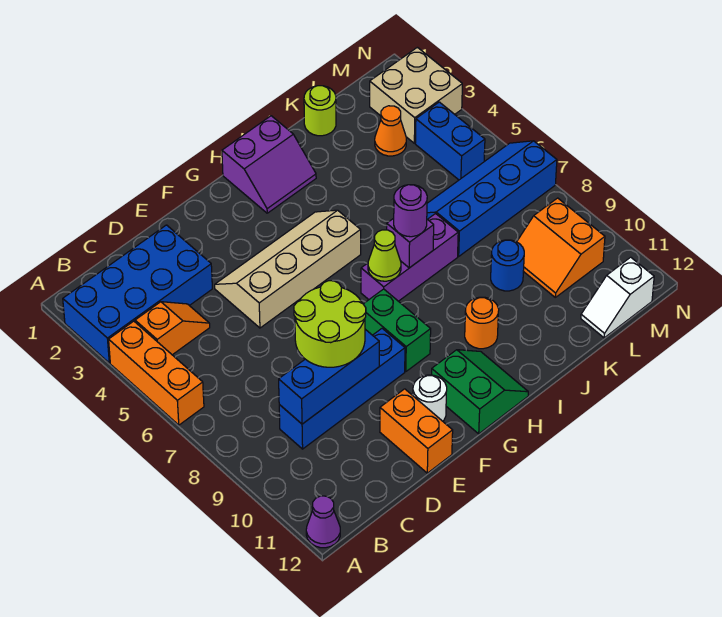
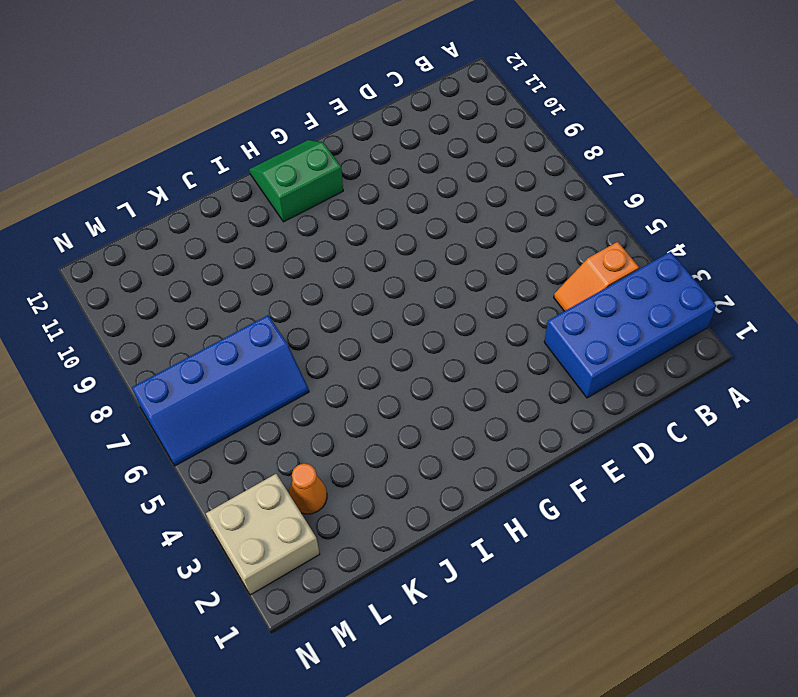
green 2x2 slope [249,140,343,222] -> green 2x2 slope turned to [432,350,528,434]
none -> orange 1x3 brick [109,321,204,425]
none -> purple 1x1 cone [306,496,340,548]
none -> blue 1x4 brick [279,329,405,449]

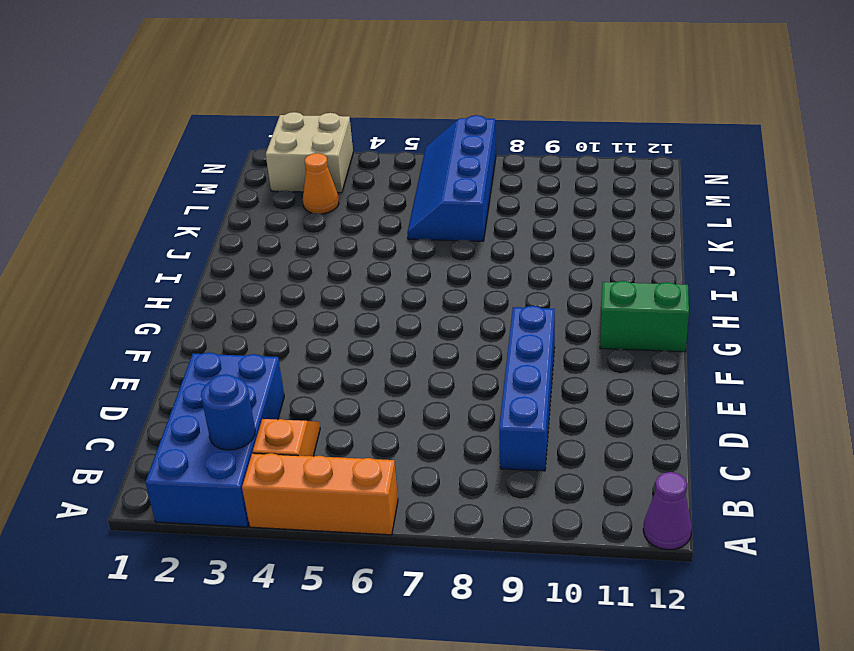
blue 1x1 round brick [201,374,255,450] -> blue 1x1 round brick moved to [491,240,524,291]
none -> tan 2x4 slope [215,210,361,328]
none -> orange 1x2 brick [380,389,453,473]
none -> white 1x1 round brick [413,375,447,421]

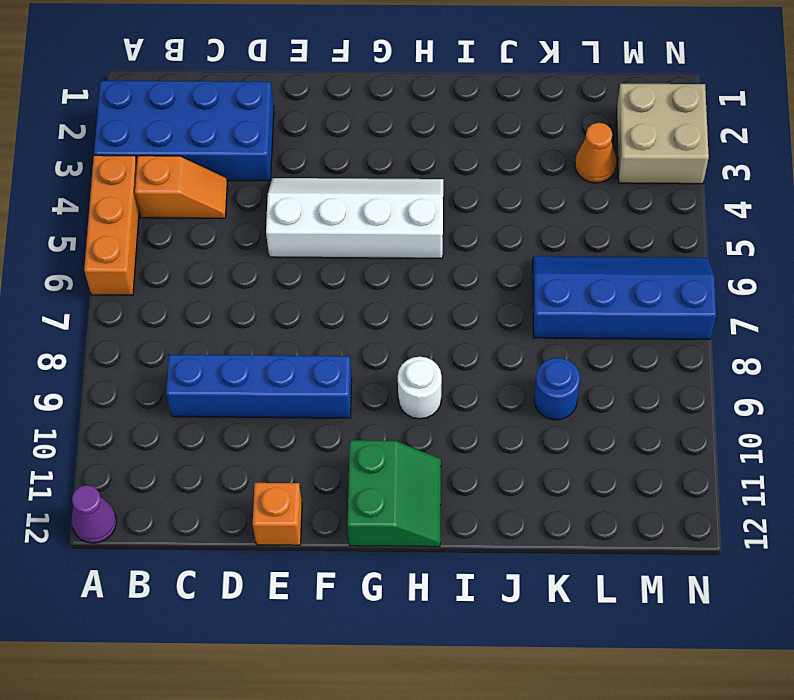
white 2x4 slope [266,178,443,258] -> tan 2x4 slope [215,210,361,328]
orange 1x1 brick [253,483,302,545] -> orange 1x2 brick [380,389,453,473]
white 1x1 round brick [398,357,442,419] -> white 1x1 round brick moved to [413,375,447,421]
none -> green 1x2 brick [364,289,431,372]
none -> purple 2x2 slope [222,116,316,213]
none -> purple 1x3 brick [361,214,458,301]

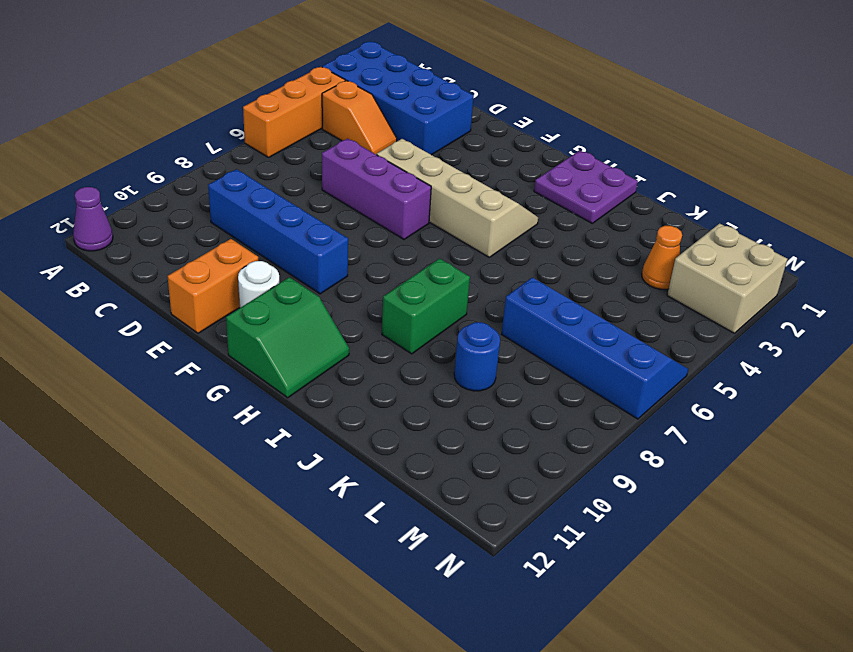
purple 1x3 brick [322,139,431,239] -> purple 1x3 brick moved to [361,214,458,301]
purple 2x2 plate [534,151,638,223] -> purple 2x2 slope [222,116,316,213]
green 1x2 brick [382,258,470,354] -> green 1x2 brick moved to [364,289,431,372]
none -> orange 1x1 round brick [465,297,499,349]
none -> lime 1x1 round brick [304,86,336,136]
none -> orange 2x2 slope [517,198,605,297]

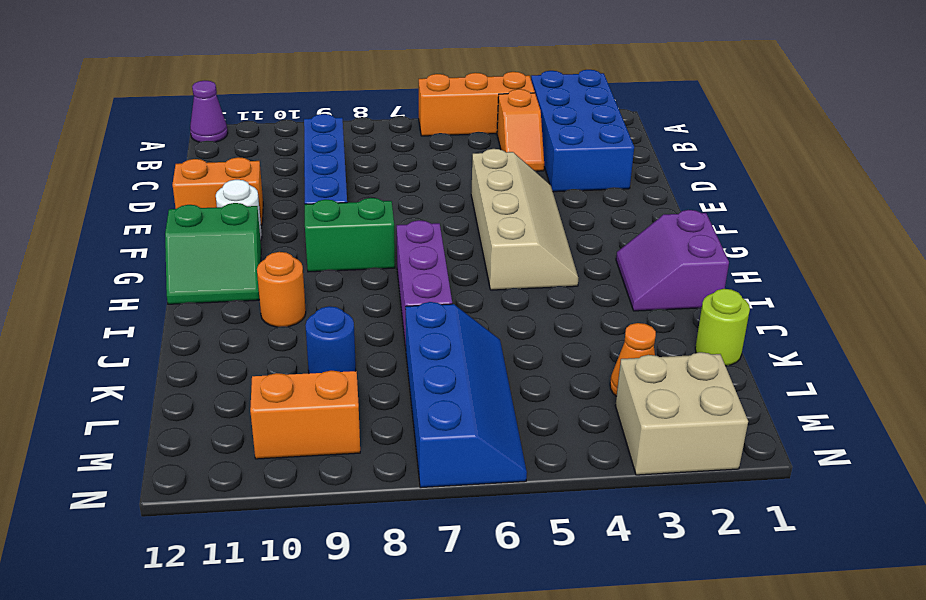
none -> white 1x2 slope [581,257,654,338]
none -> blue 1x2 brick [415,102,485,180]
none -> blue 1x3 brick [279,329,379,424]

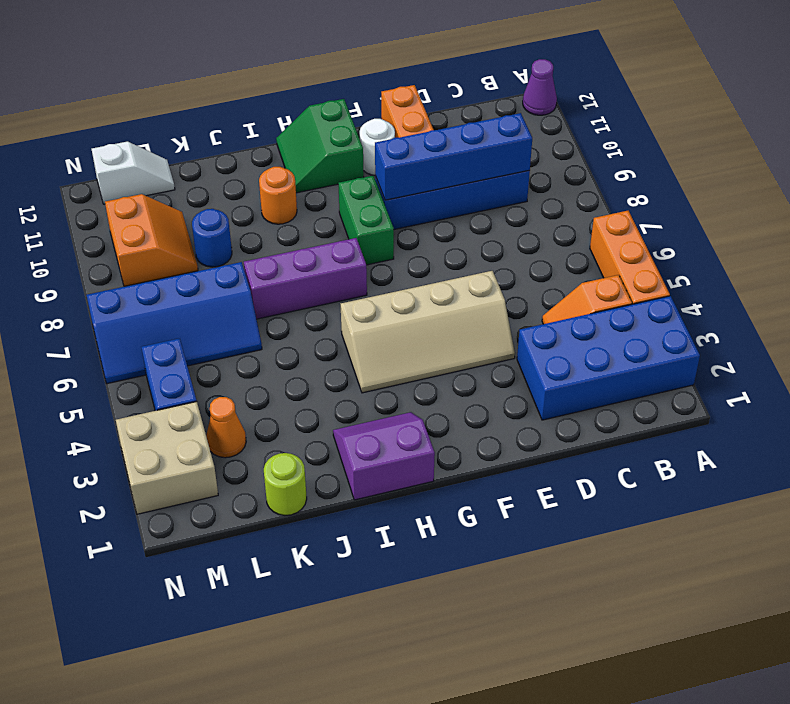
blue 1x4 brick [375,113,532,200] -> blue 1x3 brick [279,329,379,424]
none -> lime 1x1 cone [368,230,401,281]
none -> purple 1x1 brick [387,218,434,268]
none -> lime 2x2 round brick [294,281,366,367]

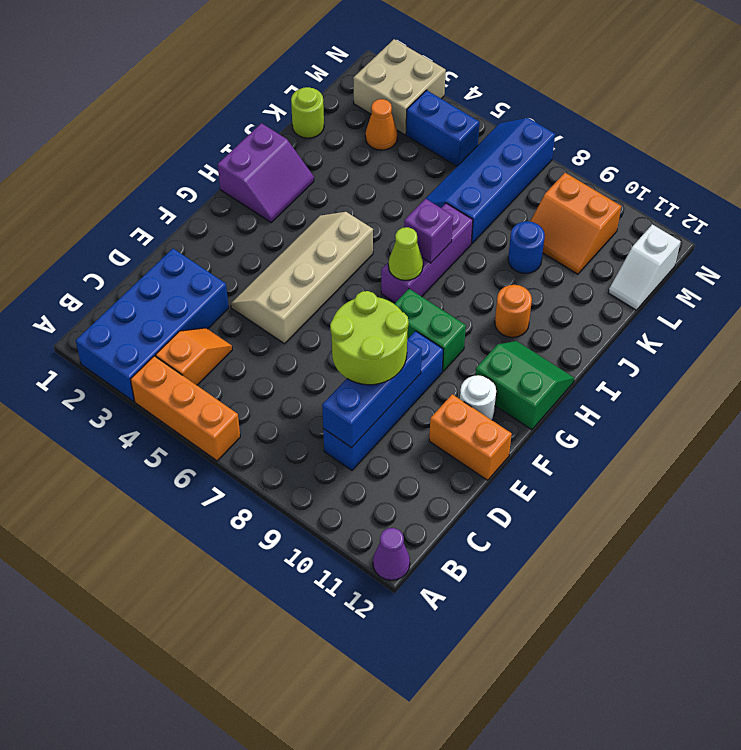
none -> purple 1x1 round brick [394,185,427,237]

